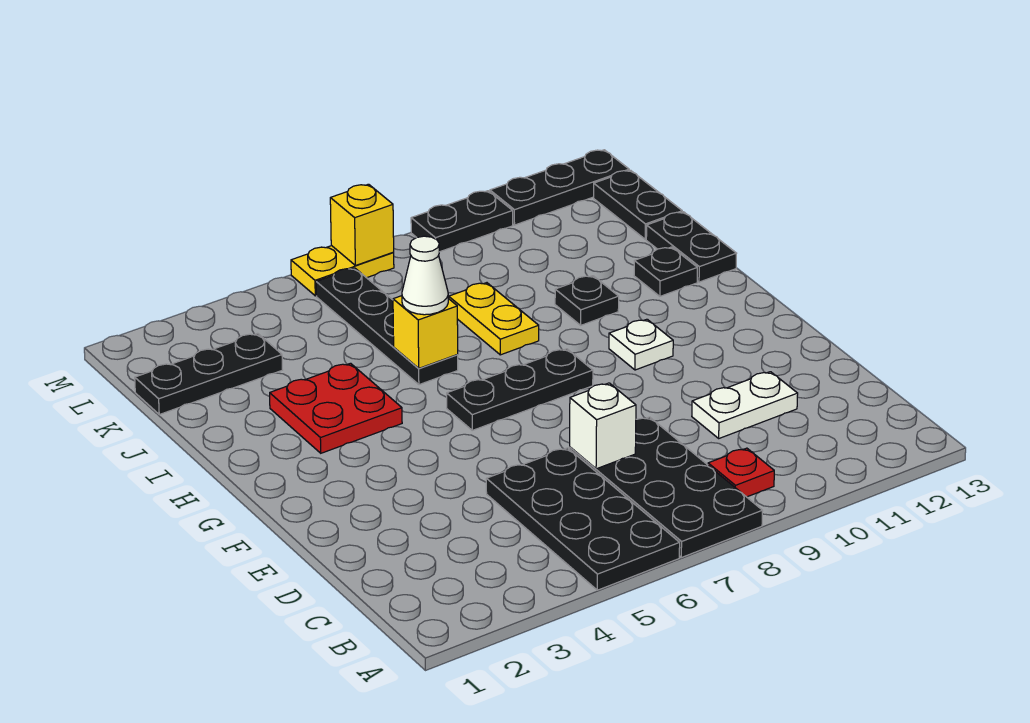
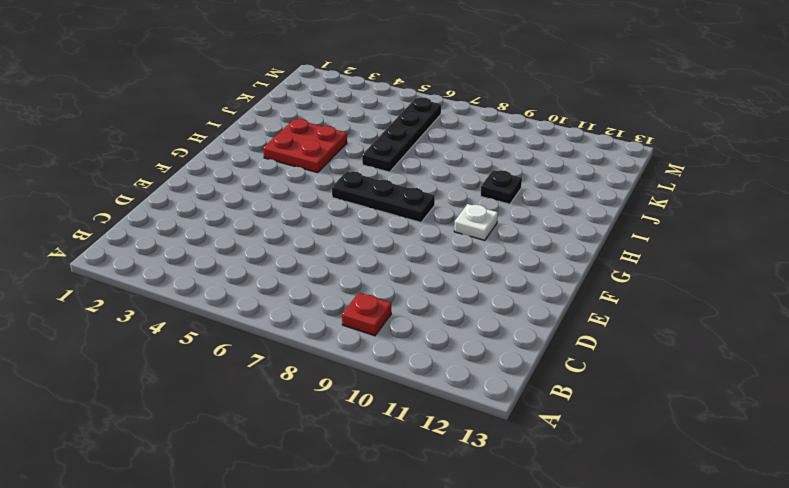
none -> black 2x4 plate [486,448,680,590]
none -> black 2x4 plate [570,417,763,558]
none -> white 1x2 plate [692,372,798,438]

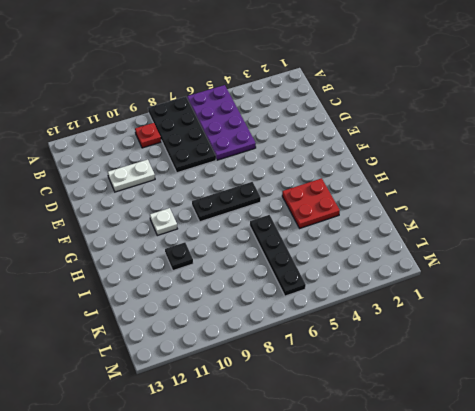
purple 2x4 plate [187,85,256,160] -> black 2x4 plate [486,448,680,590]
none -> yellow 1x2 plate [449,283,539,355]
none -> black 1x1 plate [634,247,697,296]
none -> black 1x2 plate [646,212,736,282]

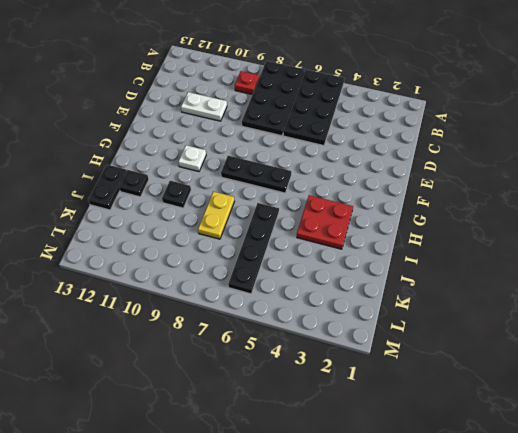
none -> black 1x3 plate [135,333,282,415]
none -> black 1x2 plate [594,170,682,239]
none -> yellow 1x2 plate [291,246,394,296]

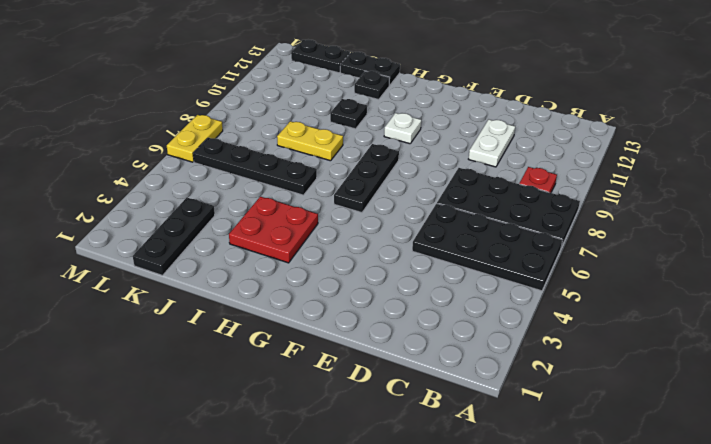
none -> black 1x2 plate [411,191,513,252]
none -> black 1x3 plate [490,150,629,225]
none -> white 1x1 brick [570,383,636,469]

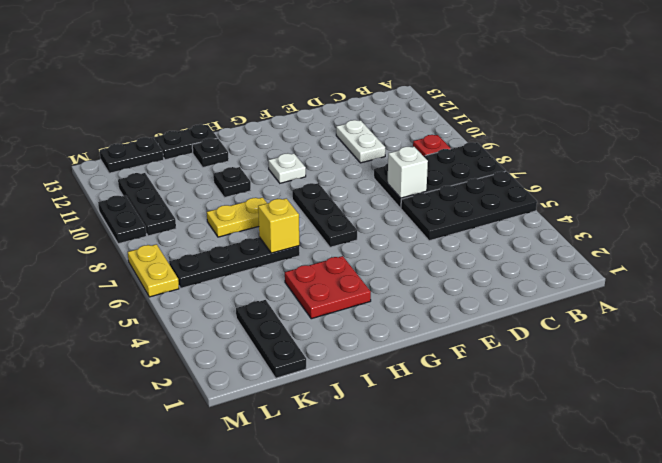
black 1x3 plate [118,173,176,236] -> black 1x3 plate moved to [490,150,629,225]
none -> yellow 1x1 brick [330,184,394,266]
none -> white 1x1 cone [402,236,449,315]

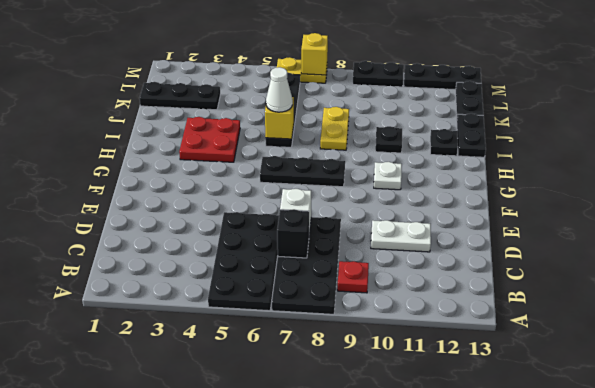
black 1x1 brick [277,209,309,258] -> none

